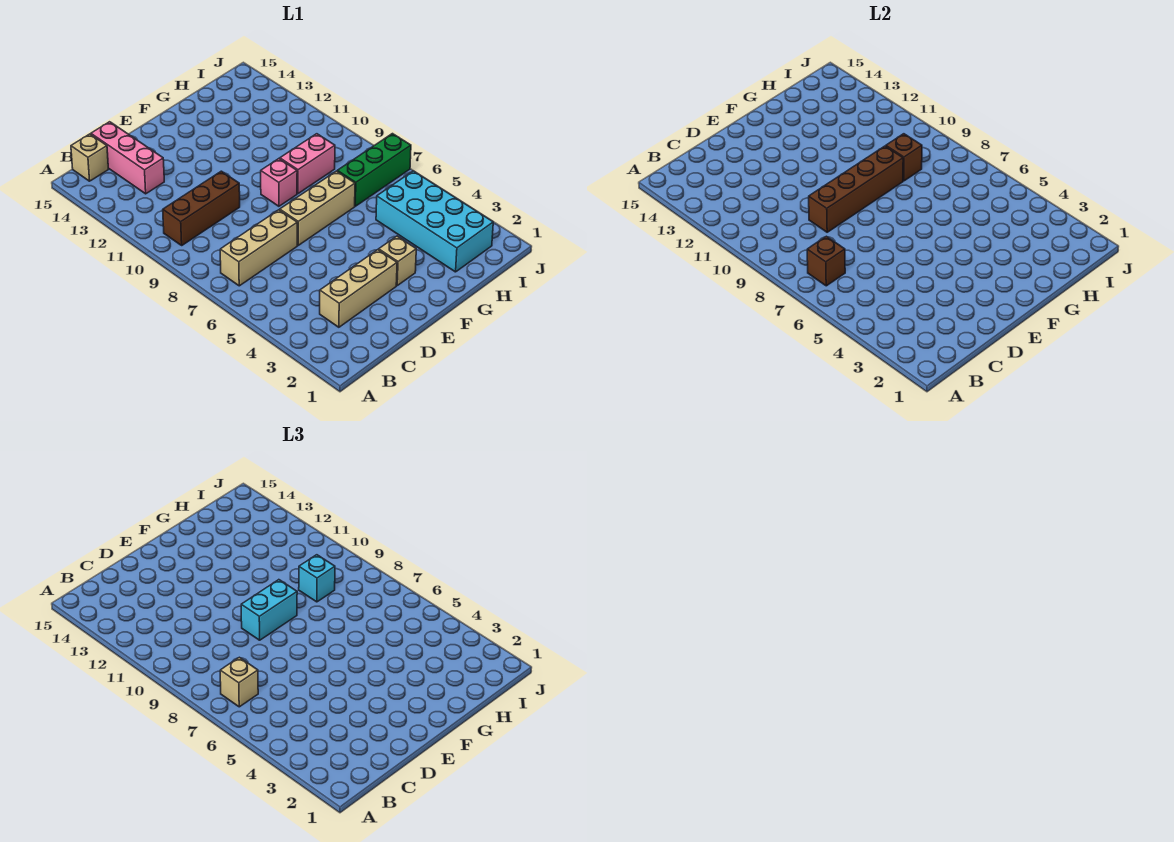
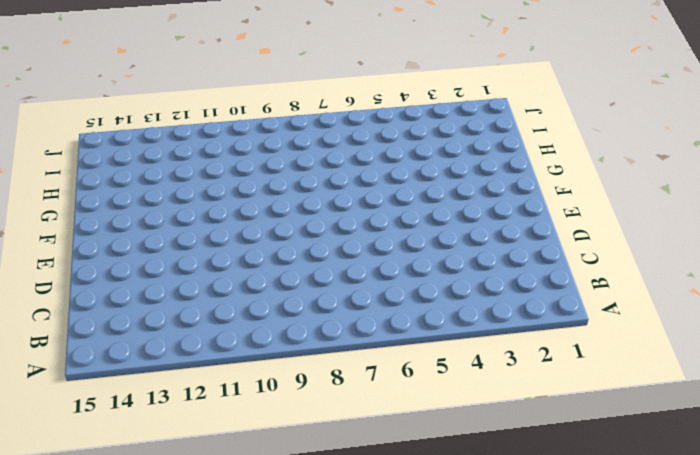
none -> tan 1x3 brick [220,210,297,286]
none -> brown 1x3 brick [163,171,240,245]
none -> tan 1x1 brick [71,134,108,181]

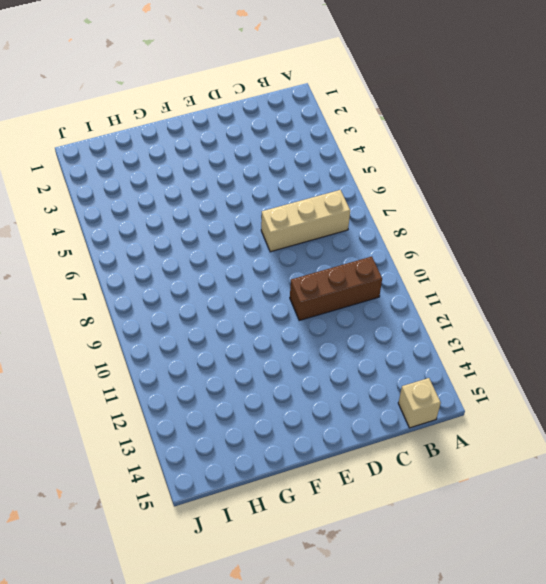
none -> tan 1x3 brick [320,250,397,327]
none -> pink 1x3 brick [91,122,164,194]
none -> tan 1x3 brick [280,171,355,245]

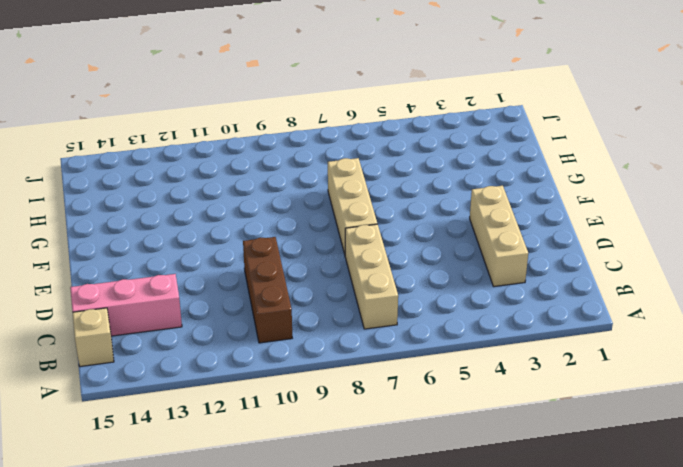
none -> tan 1x1 brick [379,236,416,285]
none -> pink 1x1 brick [261,159,297,206]
none -> pink 1x2 brick [280,134,335,194]

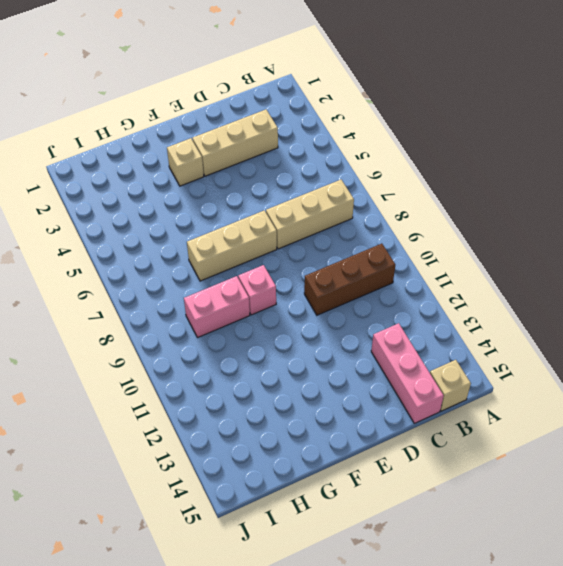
none -> cyan 2x4 brick [376,171,493,272]
none -> green 1x3 brick [337,134,411,206]
none -> brown 1x1 brick [807,236,845,286]

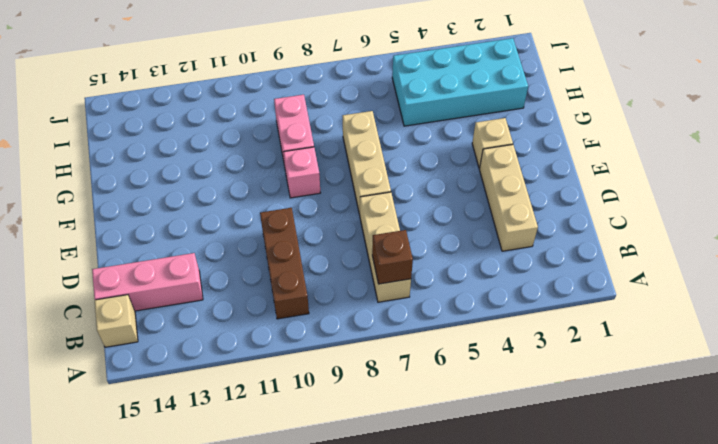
none -> green 1x3 brick [337,134,411,206]
none -> brown 1x4 brick [809,146,903,232]
none -> brown 1x1 brick [886,134,922,181]

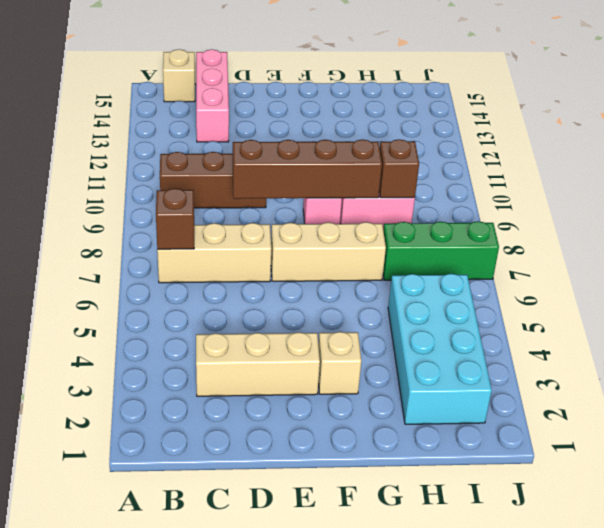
none -> tan 1x1 brick [220,657,258,707]
none -> cyan 1x2 brick [241,580,297,640]
none -> cyan 1x1 brick [299,555,335,602]

